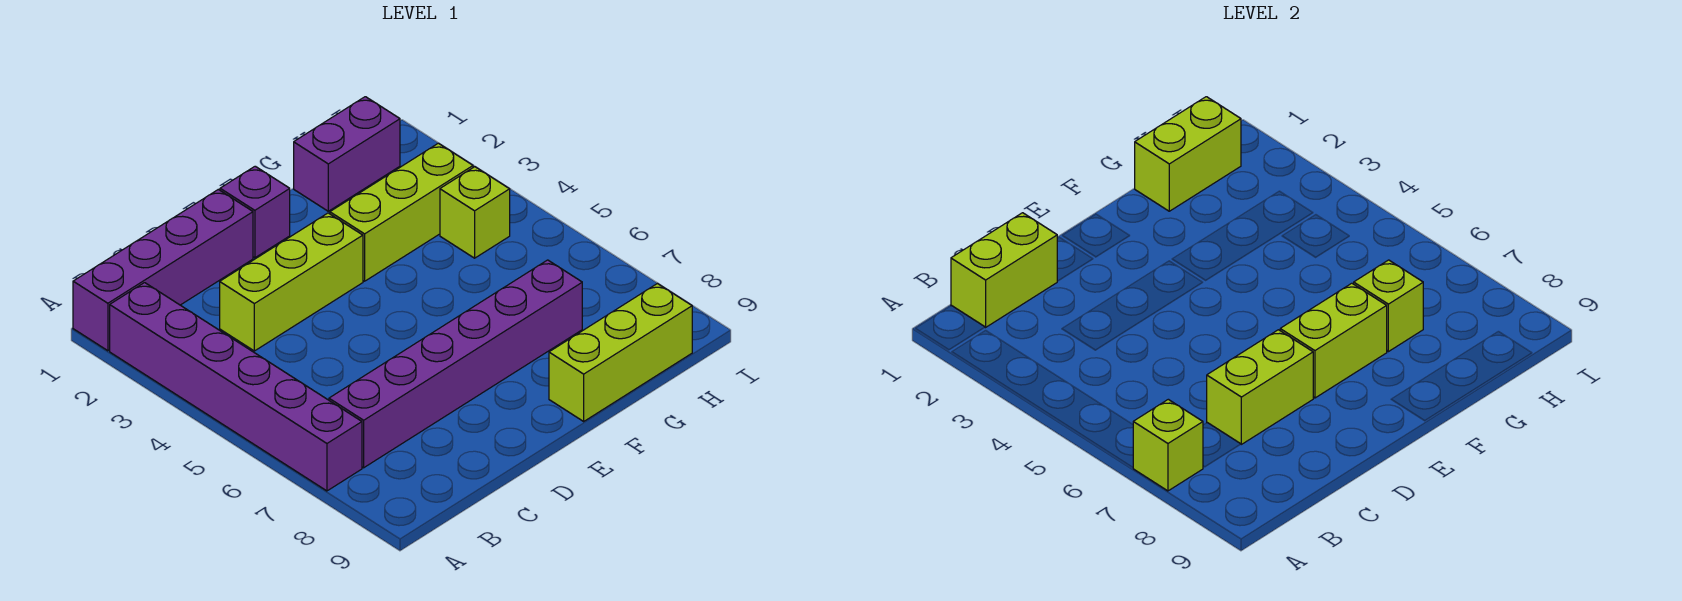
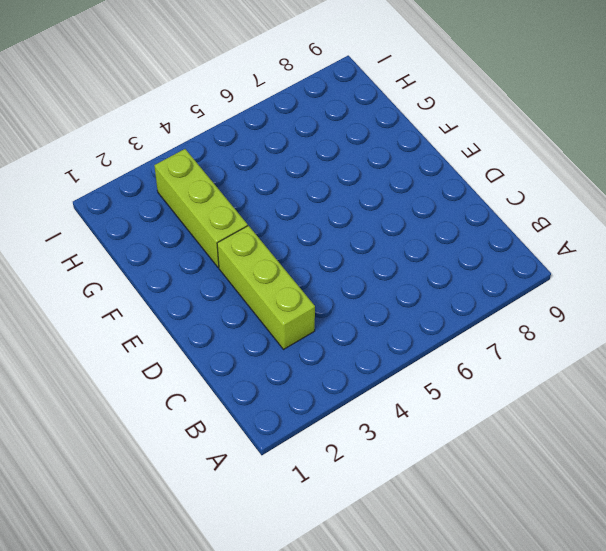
none -> purple 1x4 brick [73,189,253,351]
none -> purple 1x6 brick [110,283,362,491]
none -> purple 1x6 brick [329,260,582,468]

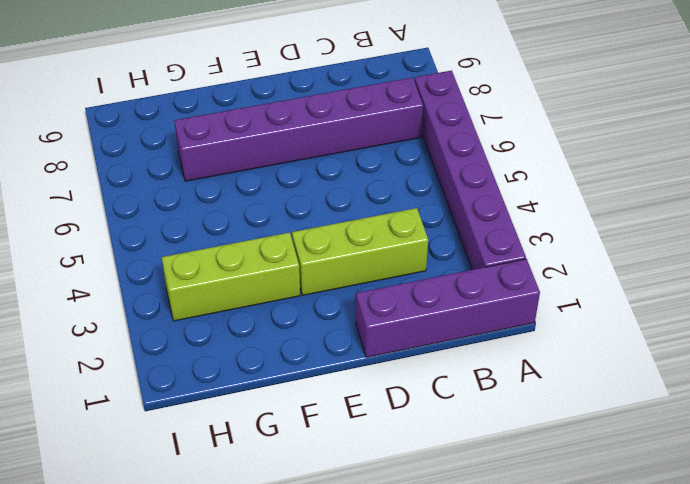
none -> purple 1x1 brick [220,166,290,258]
none -> lime 1x3 brick [549,283,692,421]
none -> purple 1x2 brick [294,97,400,211]

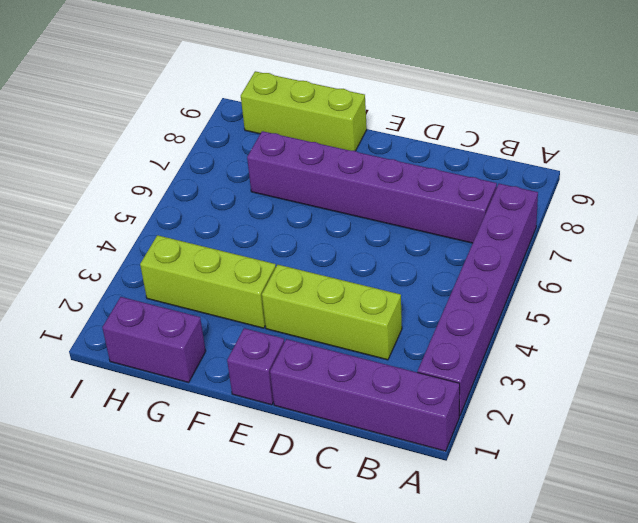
none -> lime 1x1 brick [440,167,510,258]
none -> lime 1x1 brick [1133,399,1203,491]
none -> lime 1x2 brick [951,213,1057,327]

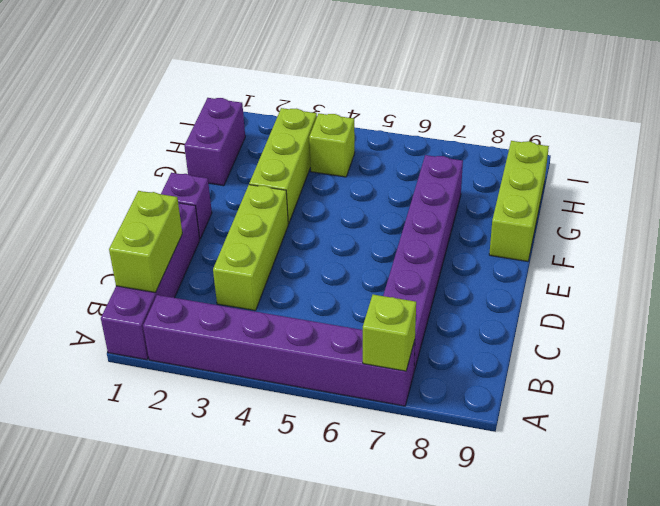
none -> lime 1x2 brick [1207,330,1313,444]
none -> lime 1x2 brick [1280,283,1387,398]
none -> lime 1x2 brick [1135,97,1241,211]

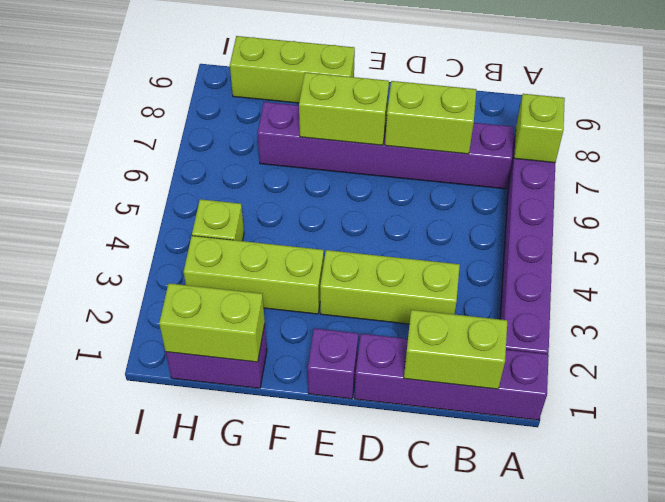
none -> lime 1x1 brick [1354,260,1423,352]

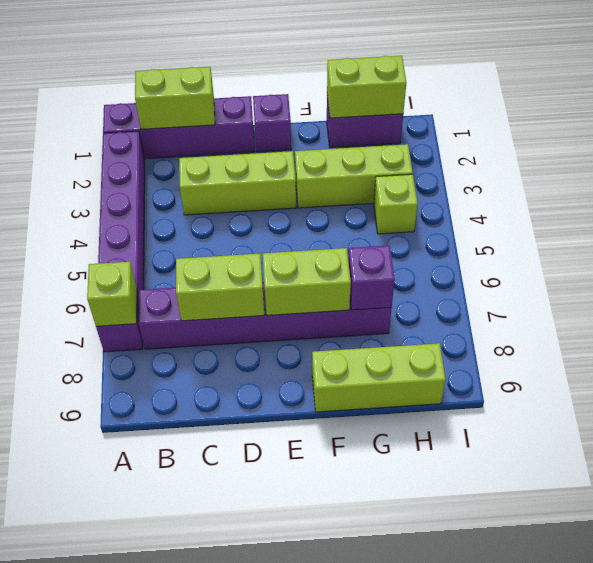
purple 1x1 brick [348,245,395,310] -> lime 1x1 brick [1354,260,1423,352]

